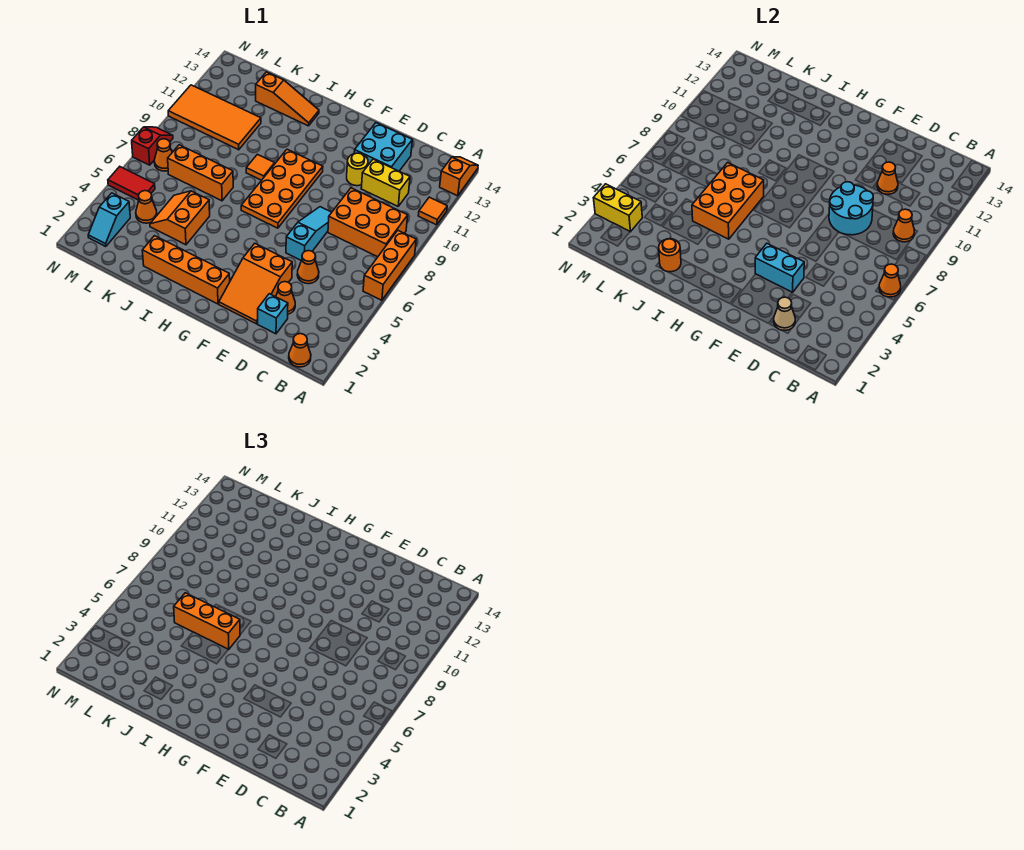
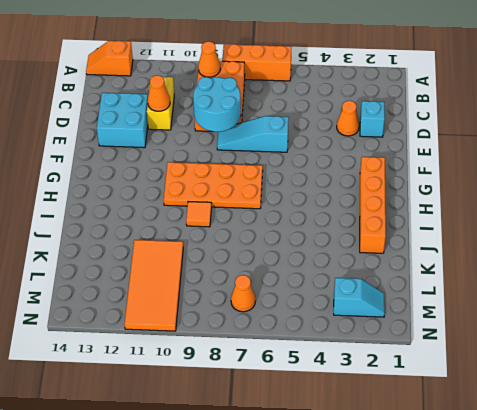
none -> orange 1x1 tile [418,197,447,225]
none -> orange 1x1 cone [289,334,311,367]
none -> orange 1x1 cone [297,251,319,284]
none -> orange 2x3 slope [219,243,292,324]

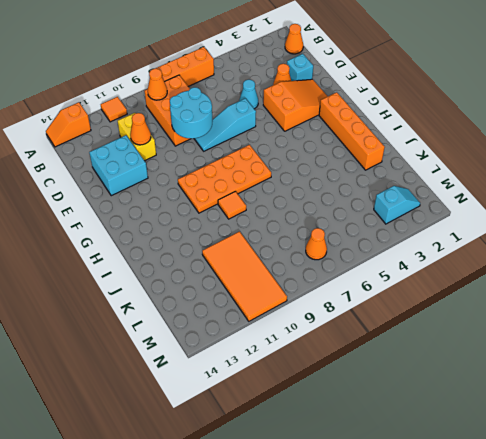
cyan 1x1 cone [239,80,258,109] -> orange 1x1 cone [297,251,319,284]
none -> yellow 1x1 round brick [347,153,368,186]
none -> orange 1x3 slope [256,72,319,126]
none -> orange 2x2 slope [150,191,210,245]
none -> orange 1x3 brick [168,145,233,201]

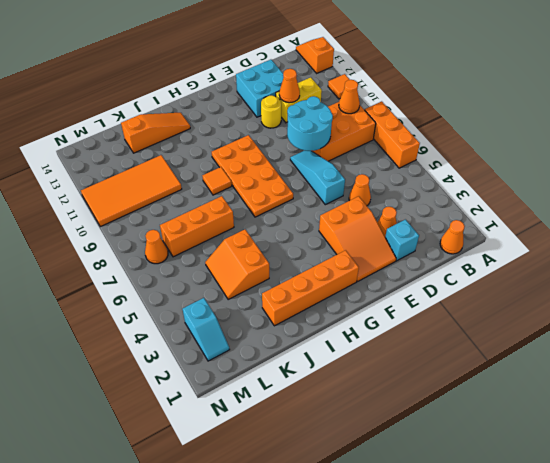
none -> orange 1x1 cone [136,191,157,223]
none -> red 1x2 tile [108,167,155,200]
none -> red 1x2 slope [132,127,173,165]
none -> orange 1x1 cone [879,264,901,297]

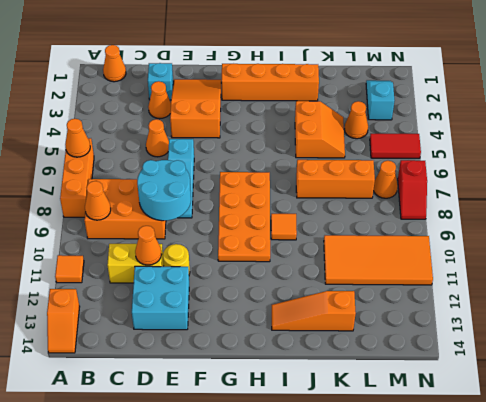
none -> tan 1x1 cone [774,297,795,330]
none -> cyan 1x2 brick [755,243,804,292]
none -> orange 2x3 brick [692,163,764,239]
none -> orange 1x1 round brick [659,239,681,272]

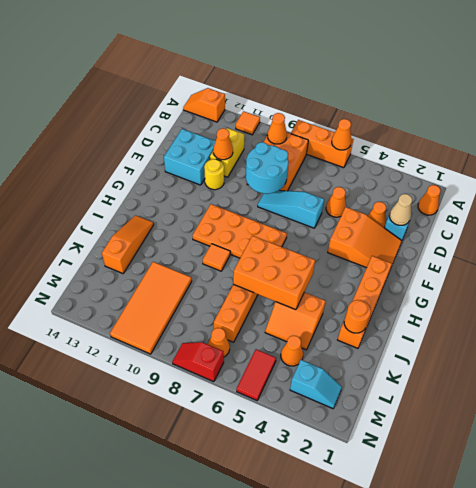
none -> cyan 1x2 brick [755,243,804,292]
none -> yellow 1x2 brick [594,184,642,232]
none -> orange 1x3 brick [174,593,240,650]

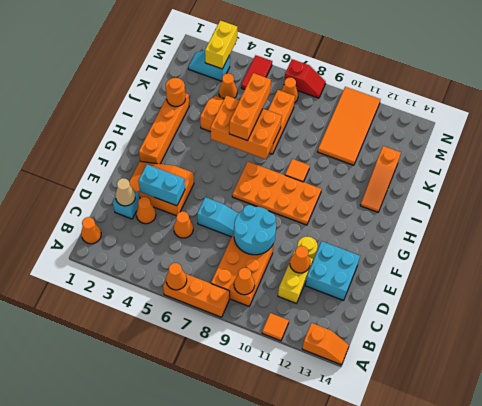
cyan 1x2 brick [138,165,185,206] -> cyan 1x2 brick turned to [755,243,804,292]

